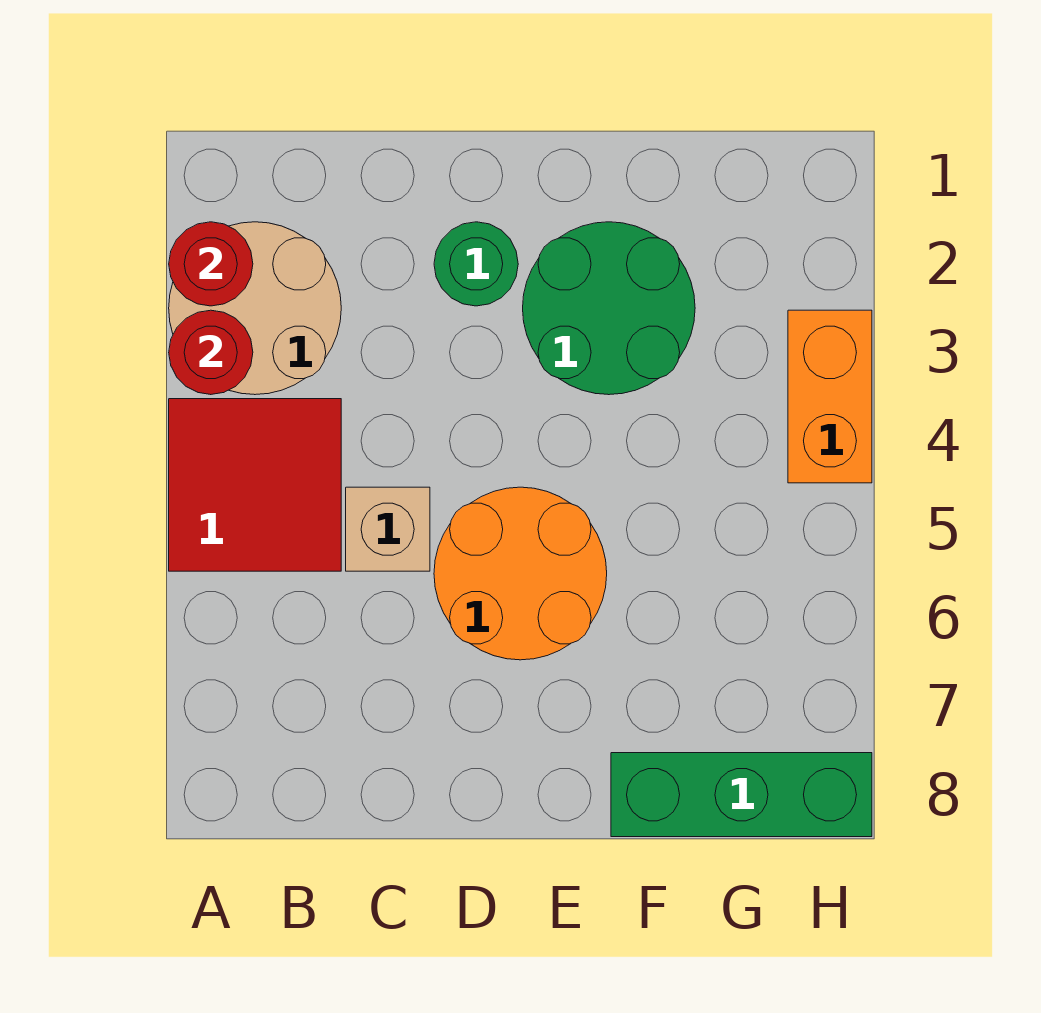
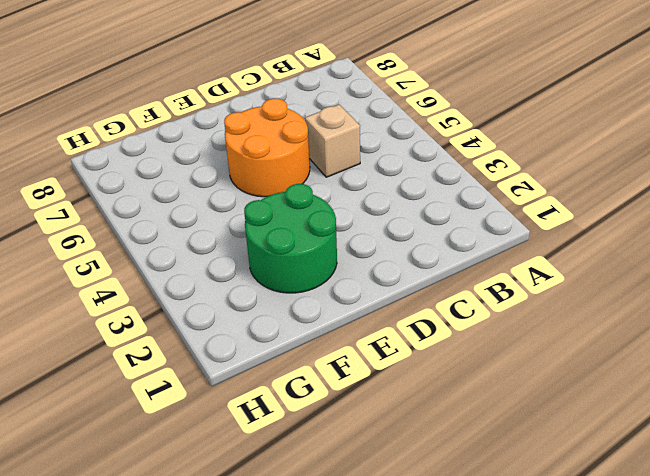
none -> tan 2x2 round brick [169,222,341,395]
none -> red 2x2 tile [169,399,341,571]

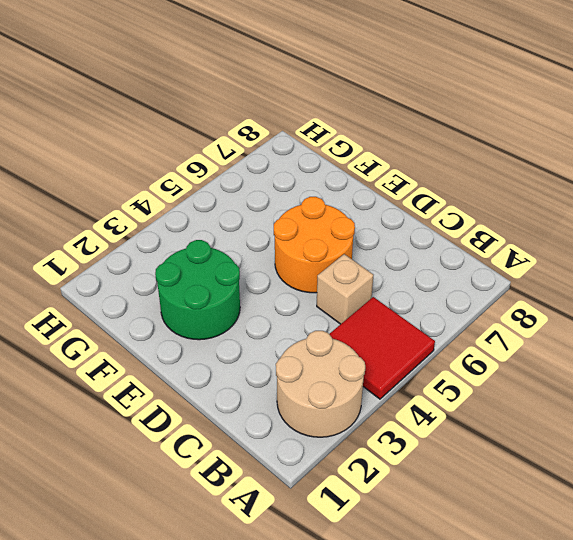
none -> green 1x1 round brick [434,222,518,306]
none -> green 1x3 brick [611,753,872,837]

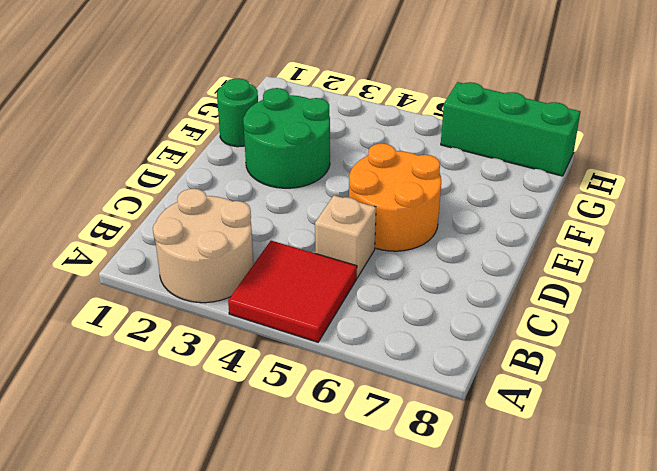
green 1x1 round brick [217,78,258,147] -> green 1x1 round brick moved to [434,222,518,306]
green 1x3 brick [441,82,580,176] -> green 1x3 brick turned to [611,753,872,837]
none -> orange 1x2 brick [788,310,872,483]
none -> red 1x1 round brick [169,222,253,306]

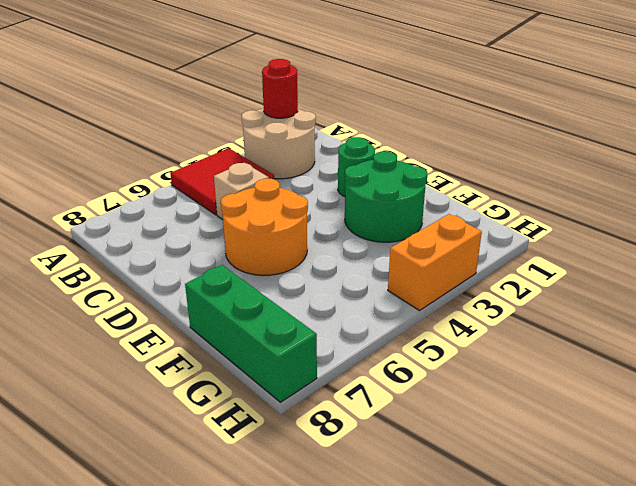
none -> red 1x1 round brick [169,310,253,395]

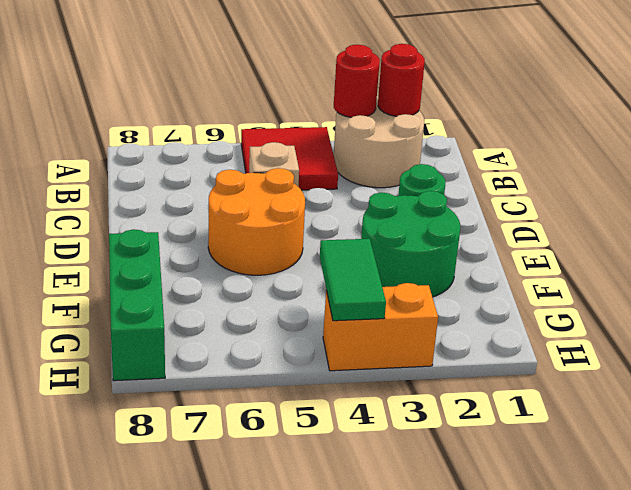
green 1x2 tile [320,239,386,321] -> none

